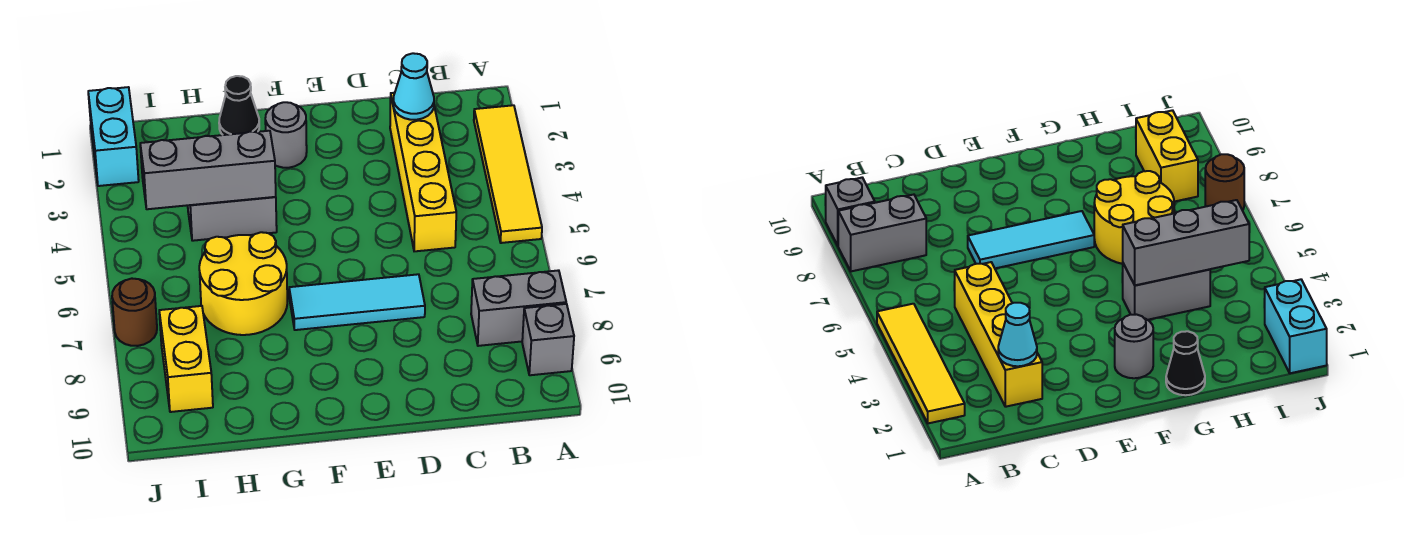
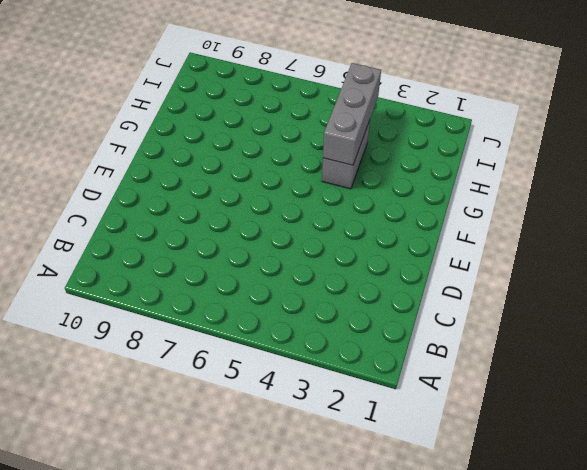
none -> yellow 1x4 tile [474,105,542,243]
none -> grey 1x2 brick [471,270,566,346]
none -> grey 1x1 brick [522,304,574,375]

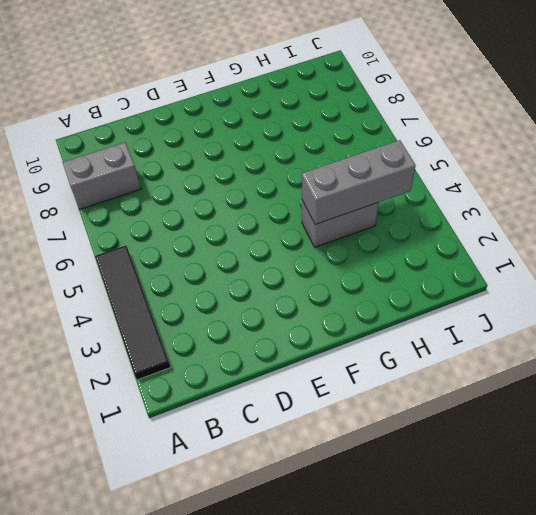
black 1x4 tile [95,245,170,380] -> yellow 1x4 tile [474,105,542,243]
none -> grey 1x1 brick [522,304,574,375]
none -> yellow 1x4 brick [390,93,456,251]
none -> cyan 1x3 tile [289,274,425,330]

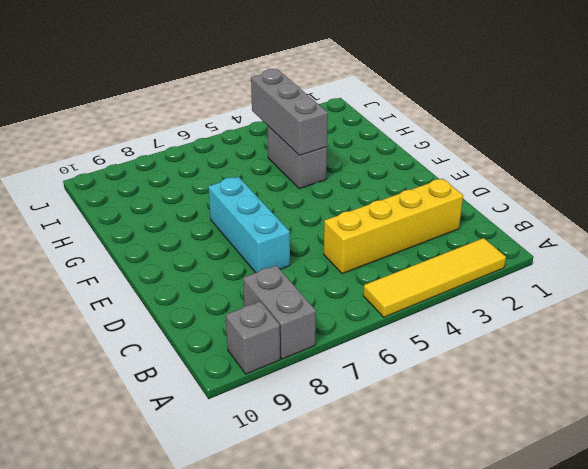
cyan 1x3 brick [208,177,290,273] -> cyan 1x3 tile [289,274,425,330]
none -> grey 1x1 round brick [265,102,307,168]
none -> black 1x1 cone [219,76,259,135]
none -> yellow 2x2 round brick [199,232,287,335]

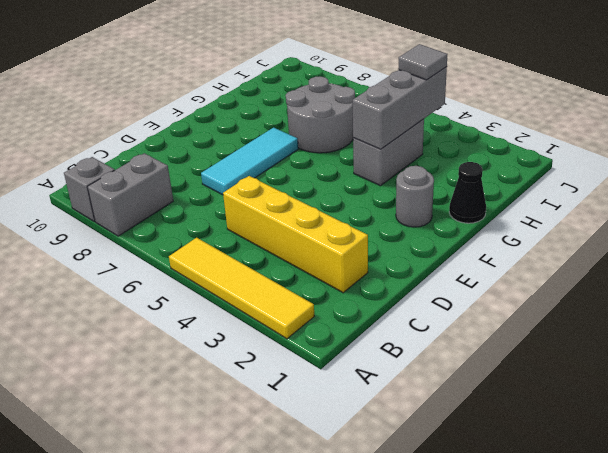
grey 2x2 round brick [286,76,355,153] -> yellow 2x2 round brick [199,232,287,335]
grey 1x1 tile [398,44,447,80] -> none
none -> yellow 1x2 brick [159,306,213,412]
none -> cyan 1x2 brick [88,87,139,186]
none -> brown 1x1 round brick [112,279,157,346]

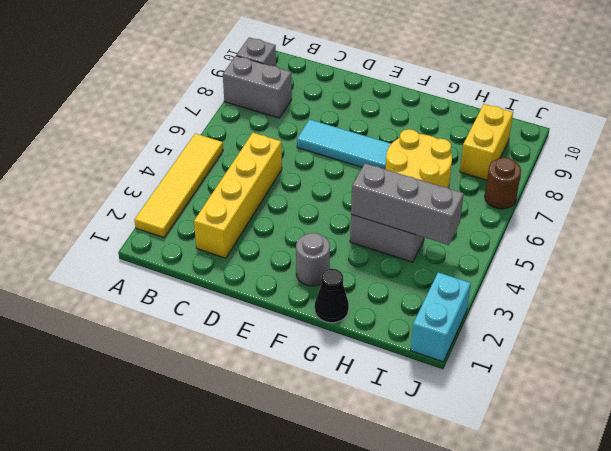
none -> cyan 1x1 cone [393,53,434,120]

